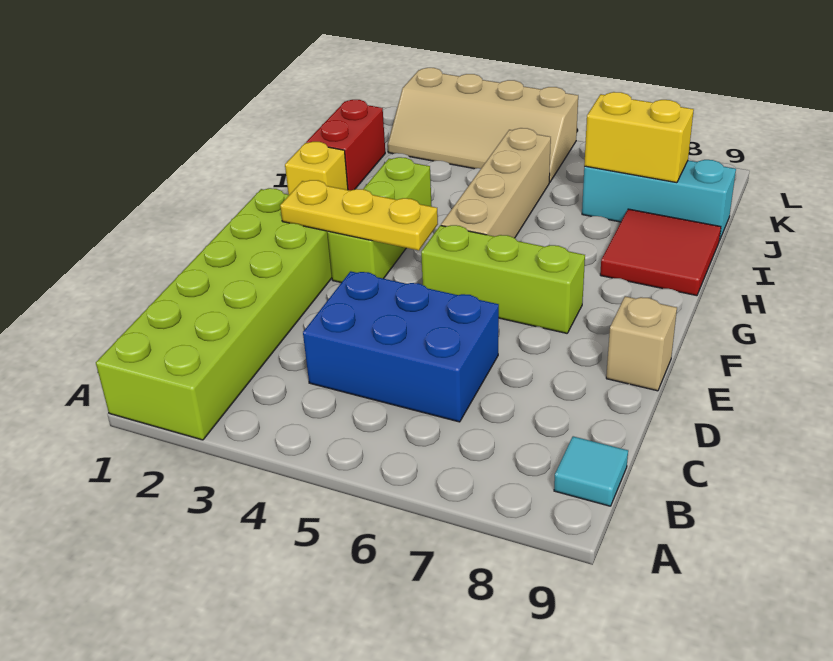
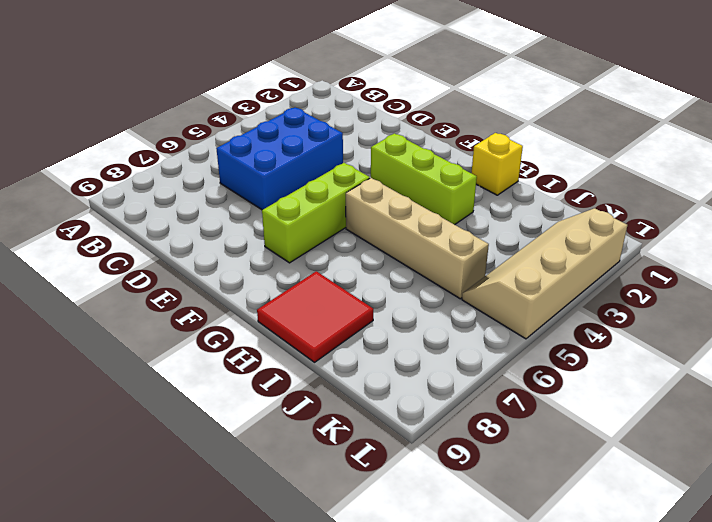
none -> lime 2x6 brick [96,188,332,440]
none -> cyan 1x1 tile [554,436,628,506]
none -> tan 1x1 brick [606,296,677,391]

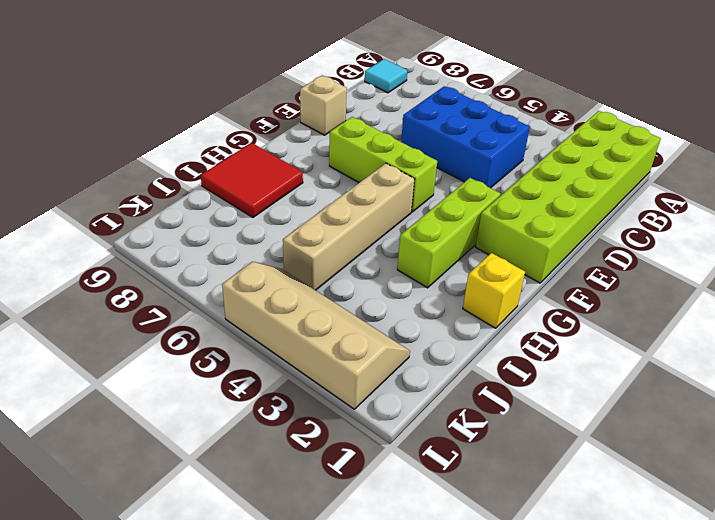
none -> red 1x2 brick [306,100,385,191]
none -> cyan 1x3 brick [582,160,736,241]
none -> yellow 1x3 plate [280,180,438,250]

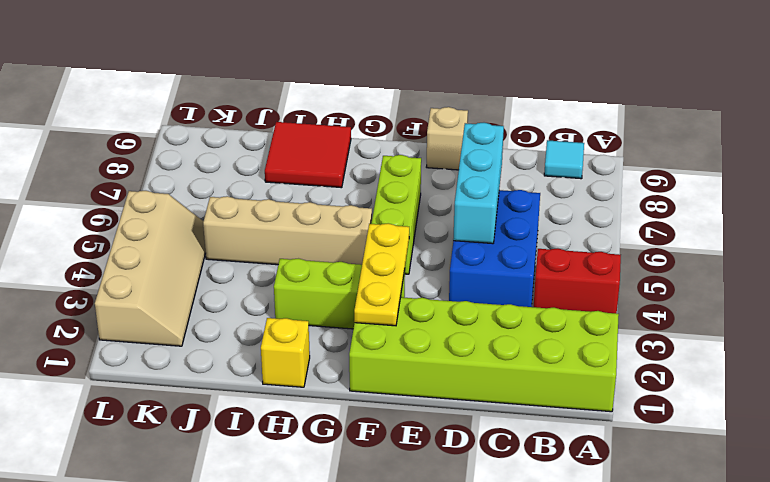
red 1x2 brick [534,248,621,313] -> red 1x2 brick moved to [306,100,385,191]
cyan 1x3 brick [453,123,504,244] -> cyan 1x3 brick moved to [582,160,736,241]
none -> yellow 1x2 brick [584,92,694,183]

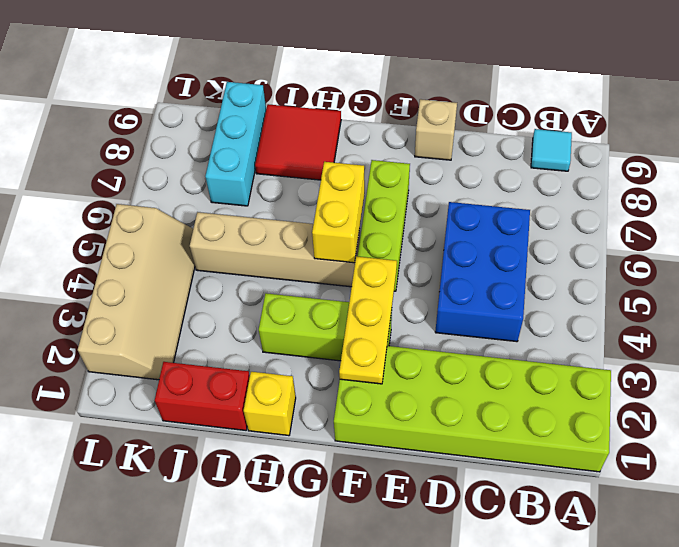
yellow 1x2 brick [312,162,365,263] -> yellow 1x2 brick moved to [584,92,694,183]

